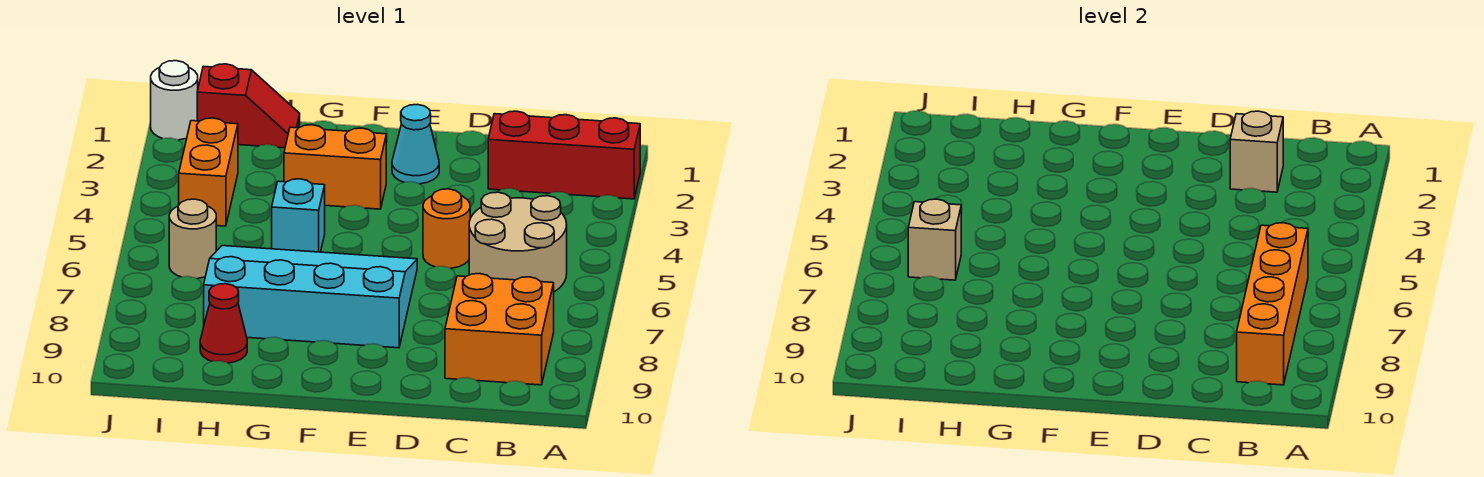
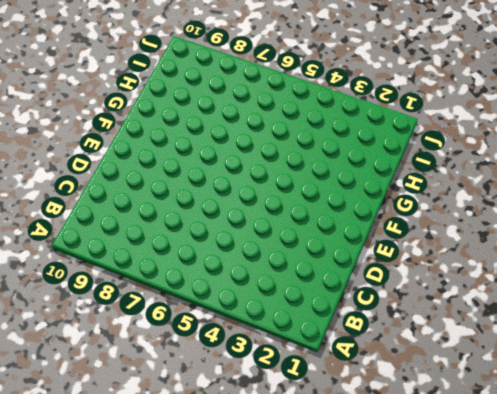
none -> red 1x3 brick [488,111,640,199]
none -> tan 2x2 round brick [469,192,567,292]
none -> orange 2x2 brick [445,274,554,385]

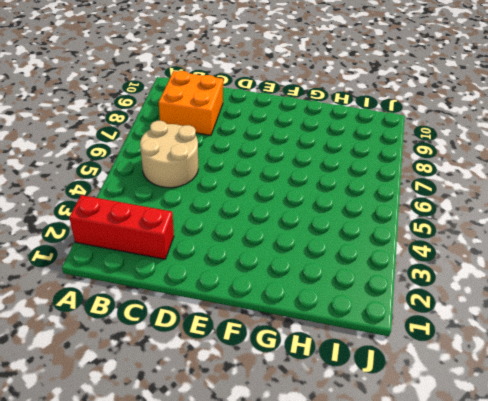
none -> orange 1x1 round brick [423,189,470,268]
none -> cyan 1x1 cone [392,105,439,184]
none -> cyan 3x4 slope [204,246,417,348]

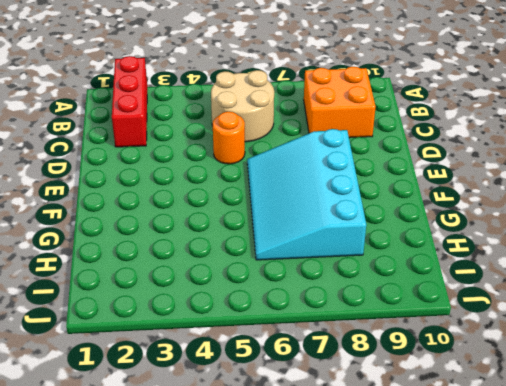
none -> cyan 1x1 cone [392,105,439,184]
none -> orange 1x2 brick [284,125,386,209]
none -> cyan 1x1 brick [272,179,325,252]

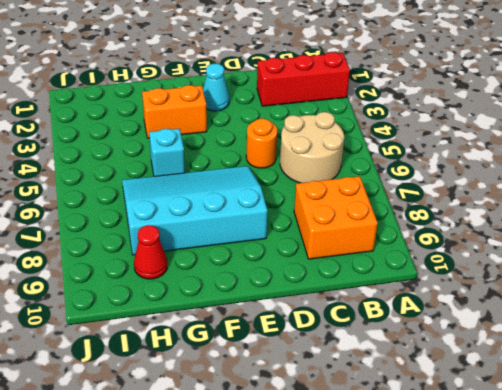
none -> red 1x2 slope [197,64,300,148]
none -> orange 1x2 brick [179,118,238,226]
none -> tan 1x1 round brick [169,199,216,279]

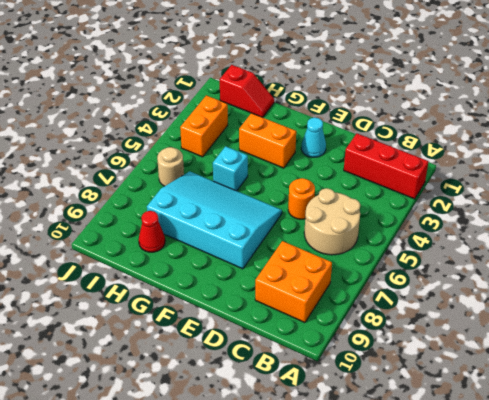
none -> white 1x1 round brick [151,61,198,140]
none -> orange 1x4 brick [1237,223,1308,385]
none -> tan 1x1 brick [1230,111,1283,192]

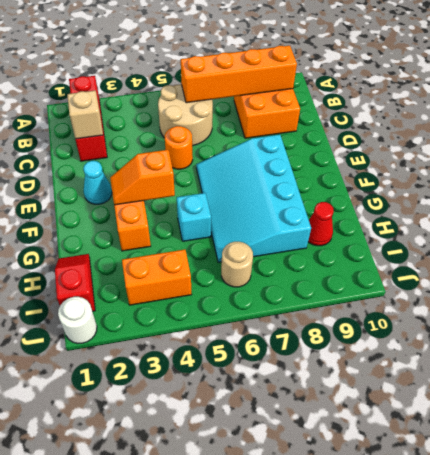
orange 1x2 slope [110,150,175,205] -> none
none -> tan 1x1 brick [908,199,961,280]

